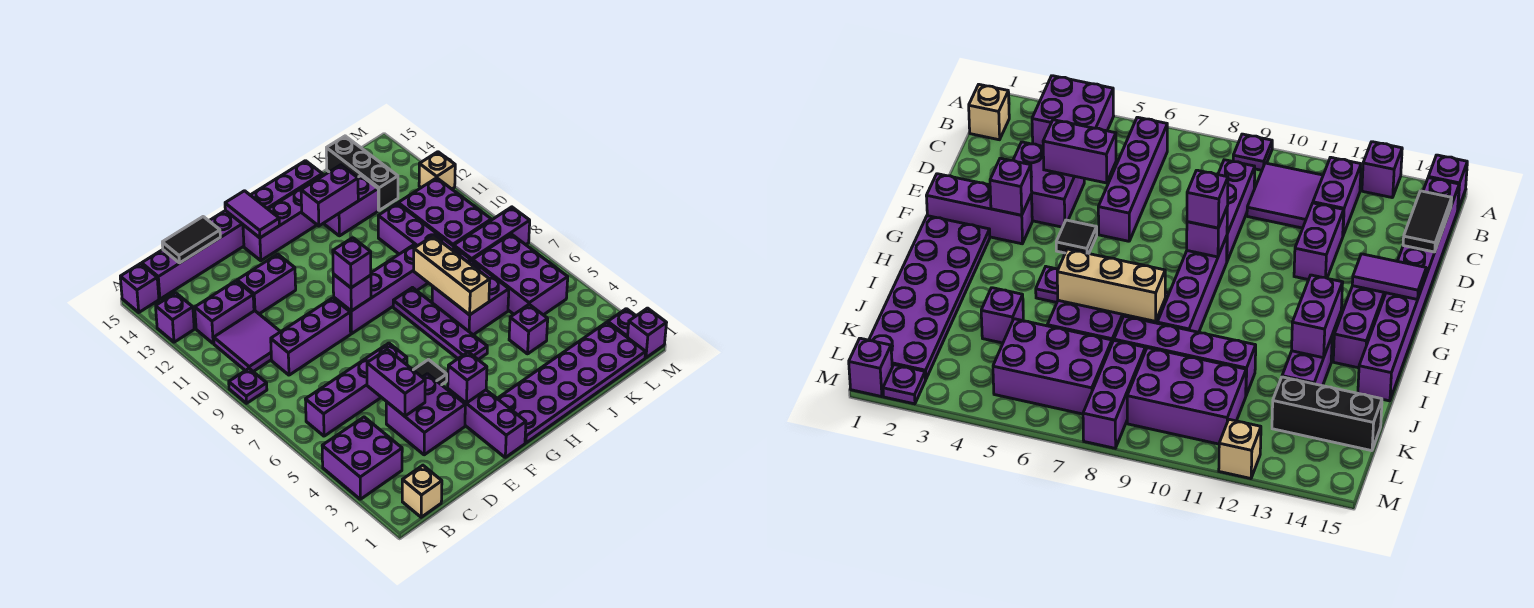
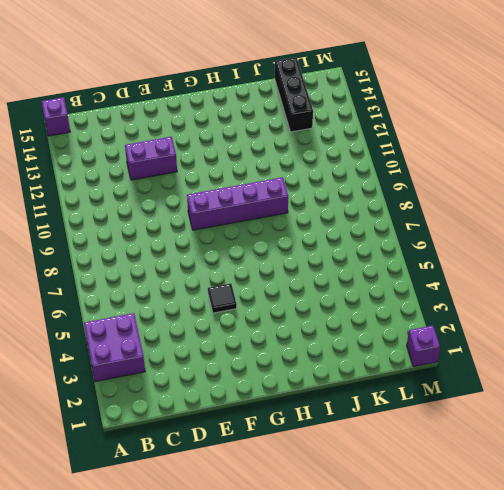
none -> purple 1x1 plate [229,369,267,403]
none -> purple 1x1 brick [156,293,194,342]
none -> tan 1x1 brick [402,465,442,517]
none -> purple 1x4 brick [305,343,407,436]

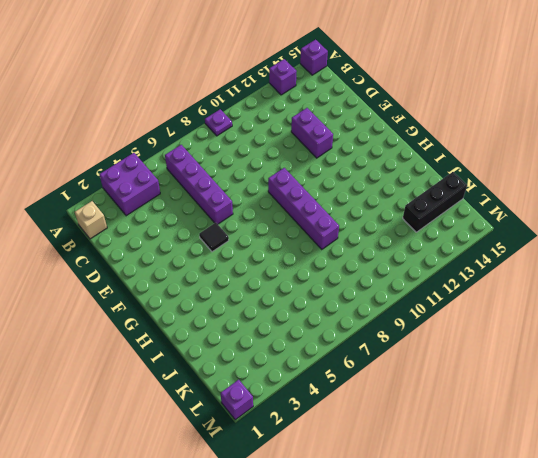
none -> purple 2x2 tile [214,311,280,371]
none -> purple 1x2 brick [195,281,254,343]
none -> purple 1x8 brick [142,161,322,299]
none -> purple 1x3 brick [271,298,351,375]

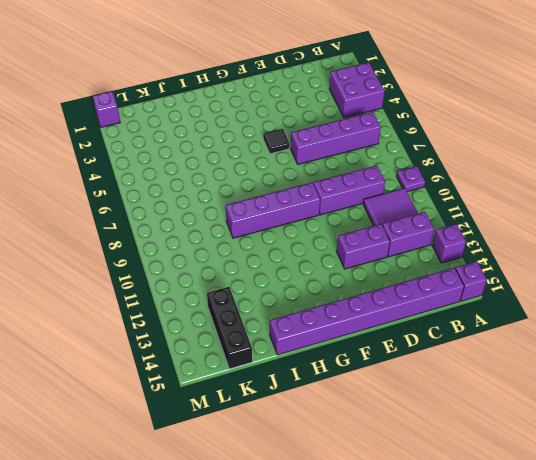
none -> tan 1x1 brick [402,465,442,517]
none -> purple 2x2 brick [386,374,465,455]
none -> purple 1x3 brick [448,389,526,457]
none -> purple 1x3 brick [243,187,317,261]

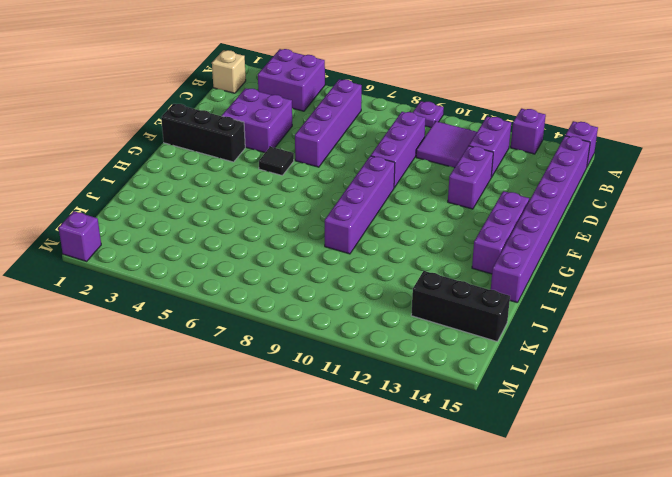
black 1x3 brick [161,104,245,162] -> purple 1x3 brick [448,389,526,457]
none -> purple 2x6 plate [497,322,646,443]
none -> purple 1x4 plate [393,288,487,359]
none -> purple 2x2 brick [432,260,509,335]
none -> purple 1x2 brick [323,176,378,236]

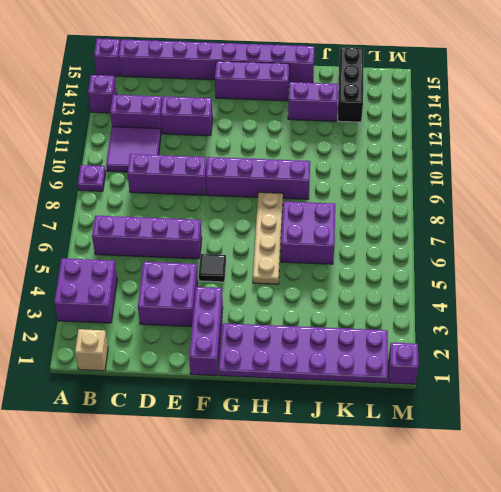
tan 1x4 plate [253,192,283,284] -> purple 1x4 plate [393,288,487,359]
none -> purple 1x1 brick [509,304,548,354]
none -> purple 1x4 brick [378,203,471,262]
none -> purple 2x3 brick [473,234,568,315]
none -> purple 1x3 brick [454,207,530,261]

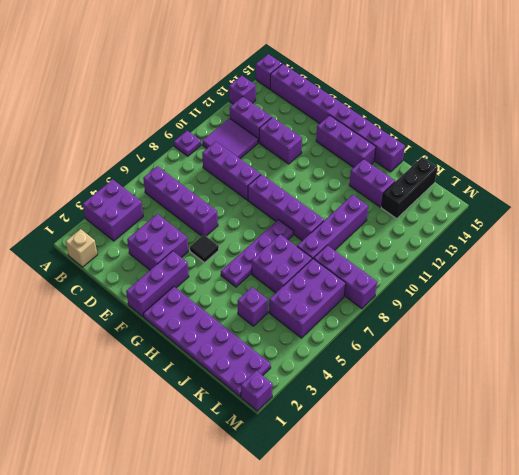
none -> purple 2x3 brick [398,178,491,246]
none -> purple 1x1 plate [608,309,636,337]
none -> tan 1x1 brick [419,152,455,189]
none -> black 1x2 tile [162,217,220,263]

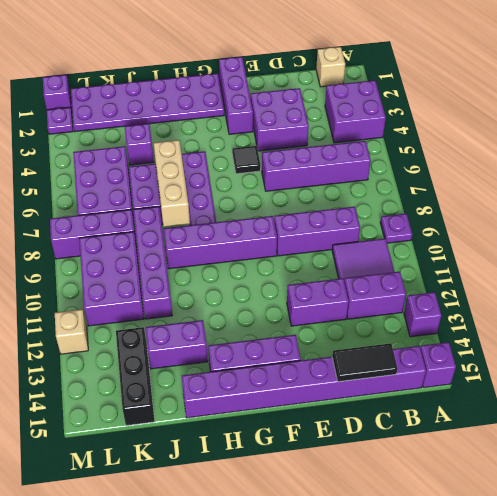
none -> purple 1x2 brick [367,349,425,416]
none -> purple 1x1 brick [448,352,487,403]
none -> purple 1x1 brick [333,274,371,311]
none -> purple 1x2 tile [225,191,279,238]

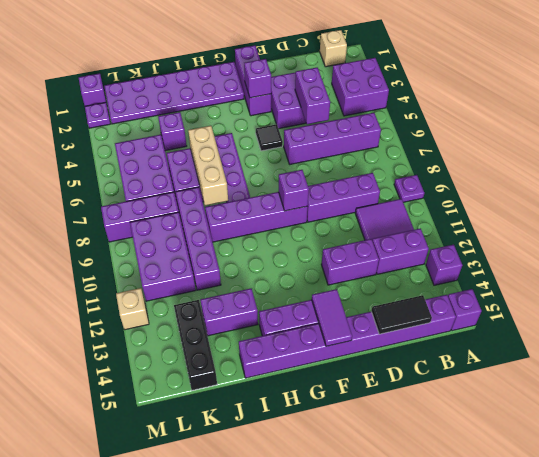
none -> purple 1x2 brick [301,165,358,226]
none -> purple 1x1 brick [333,238,371,288]

